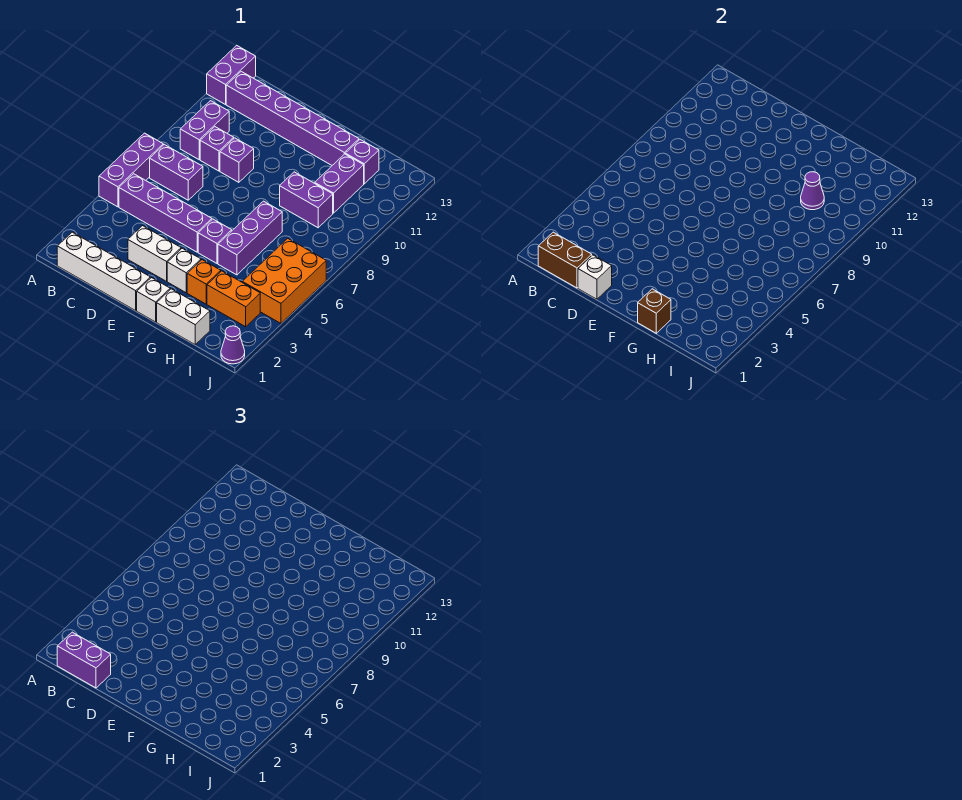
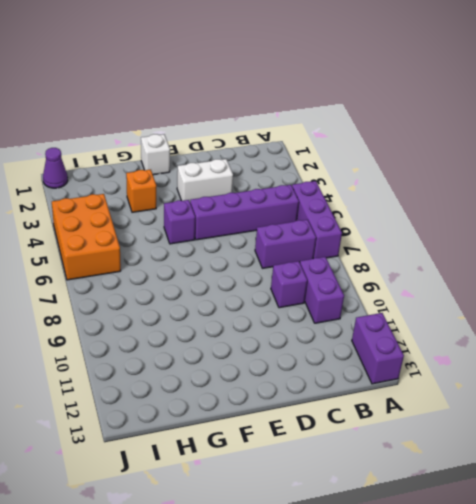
none -> white 1x4 brick [57,232,150,311]
none -> purple 1x6 brick [226,71,359,165]
none -> purple 1x1 brick [220,138,254,182]

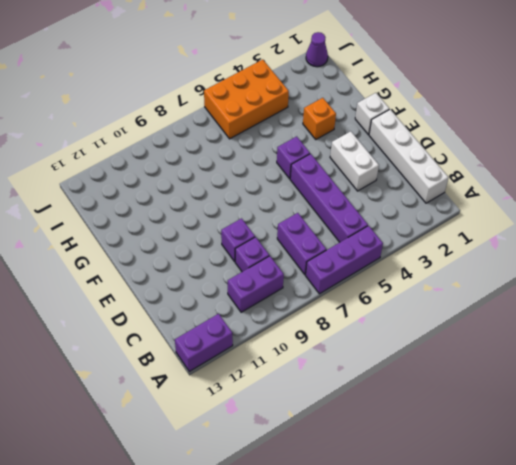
none -> purple 1x6 brick [226,71,359,165]
none -> white 1x1 brick [167,248,201,293]
none -> white 1x2 brick [157,289,210,345]

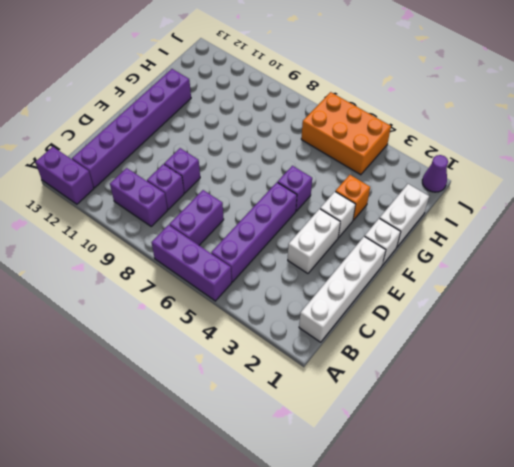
none -> purple 1x3 brick [218,201,282,275]
none -> purple 1x2 brick [280,172,333,228]
none -> orange 1x2 brick [207,271,260,327]

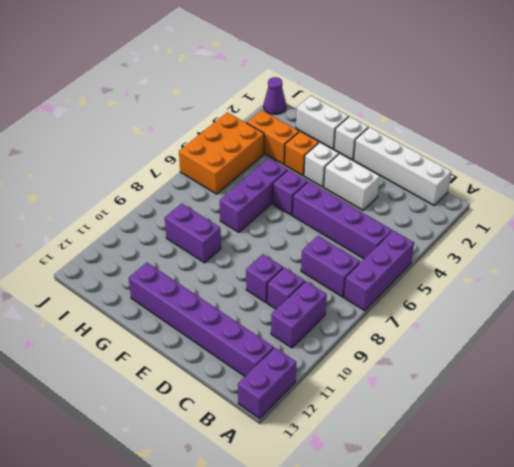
none -> purple 1x2 brick [315,154,364,213]
none -> purple 1x1 brick [345,140,379,184]
none -> brown 1x2 brick [538,232,592,288]

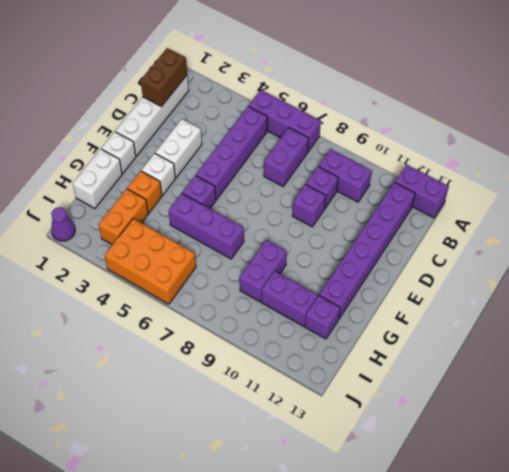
none -> white 1x1 brick [578,255,612,299]
none -> brown 1x1 brick [638,289,671,333]
none -> purple 1x1 cone [801,172,824,210]

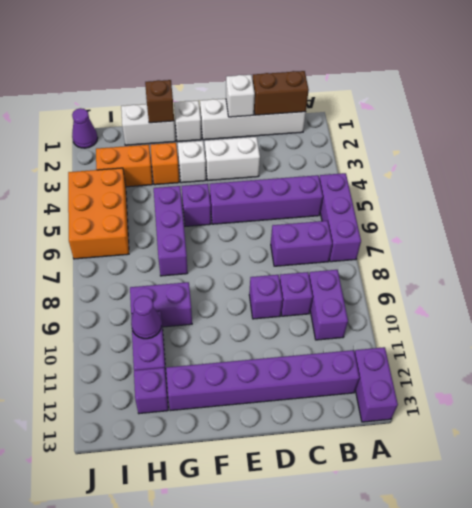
none -> purple 1x2 brick [57,632,111,688]

